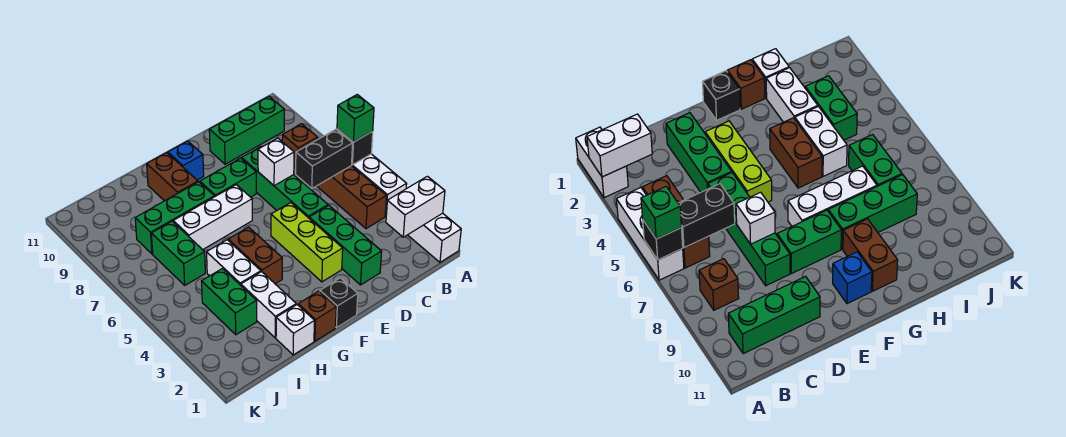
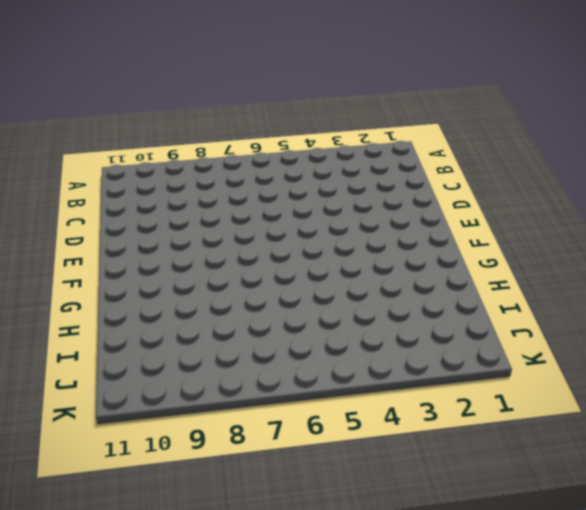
none -> white 1x2 brick [408,213,461,262]
none -> white 1x3 brick [352,154,407,216]
none -> brown 1x3 brick [317,166,386,229]

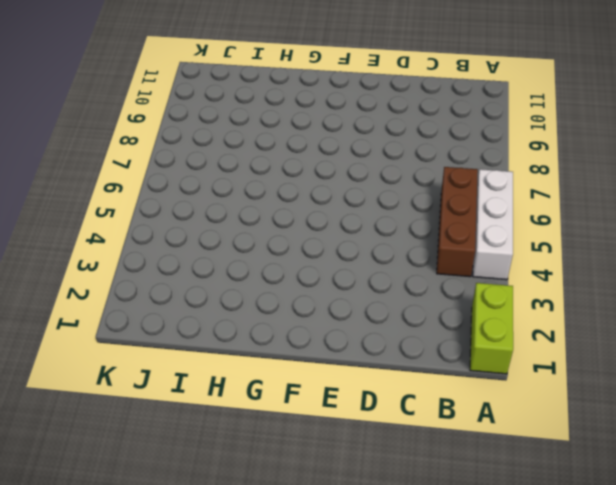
lime 1x2 brick [470,283,513,374] -> white 1x2 brick [408,213,461,262]
none -> brown 1x1 brick [282,124,317,168]
none -> green 1x3 brick [209,96,284,164]
none -> green 1x3 brick [309,206,382,285]

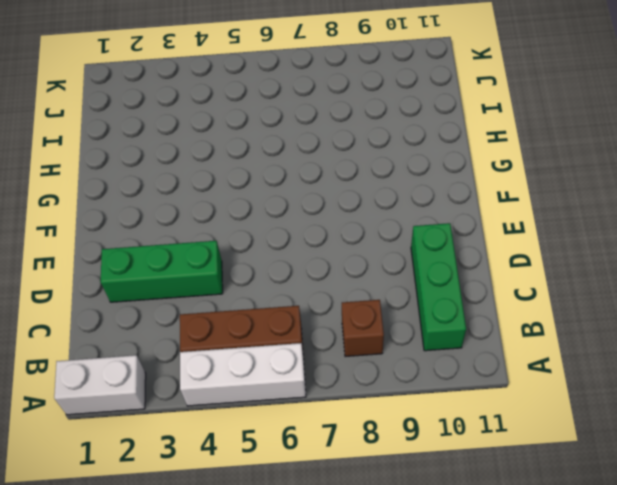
none -> green 1x4 brick [242,147,328,218]
none -> lime 1x3 brick [271,203,343,282]
none -> green 1x2 brick [200,158,257,197]

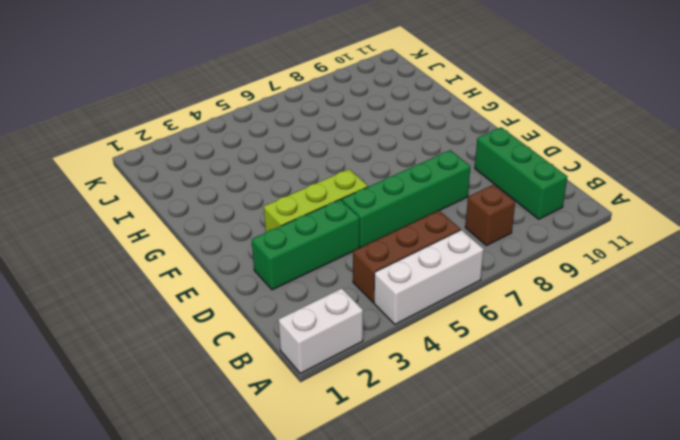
none -> green 1x2 brick [200,158,257,197]
none -> black 1x1 brick [320,278,358,328]
none -> white 1x3 brick [173,185,252,250]

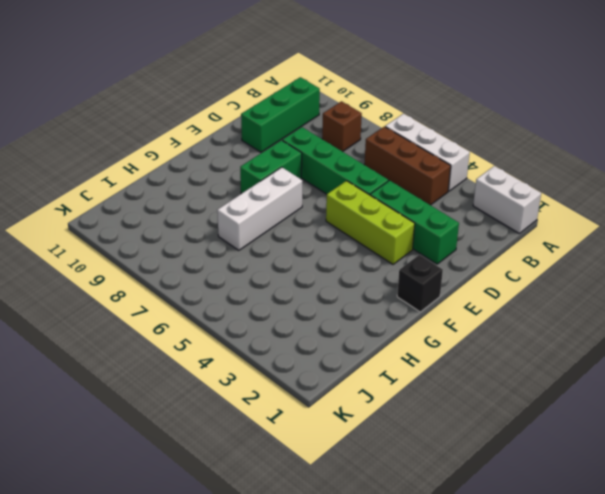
none -> blue 1x1 brick [168,141,204,180]
none -> brown 1x1 brick [298,291,336,341]
none -> brown 1x2 brick [228,227,282,284]

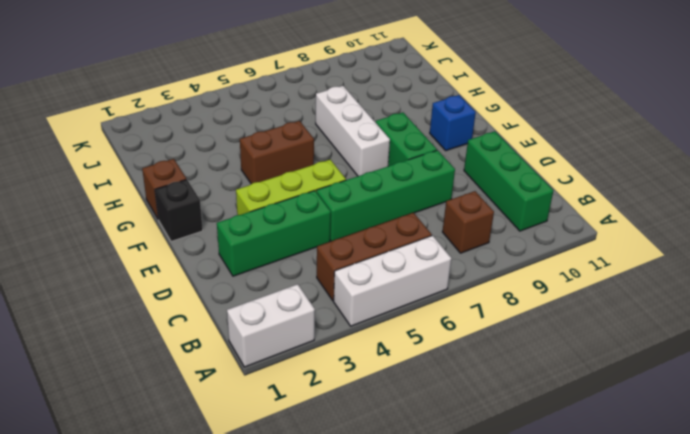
none -> green 1x3 brick [135,182,214,254]
none -> brown 1x2 brick [147,153,198,201]
none -> white 1x1 brick [276,305,314,355]

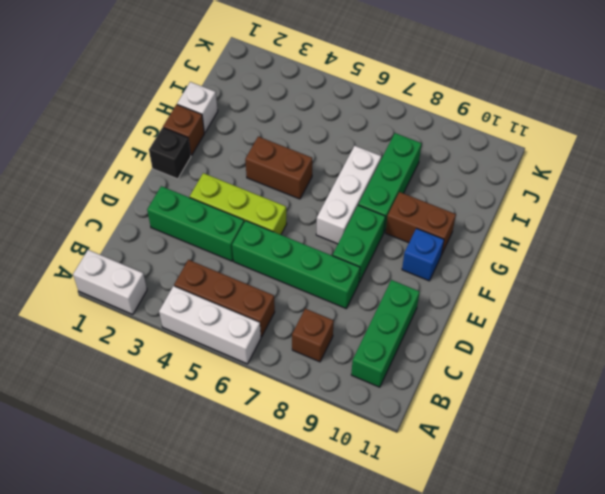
none -> white 1x2 brick [241,272,296,338]
none -> white 1x2 brick [207,240,261,285]
none -> green 1x2 brick [202,269,257,335]

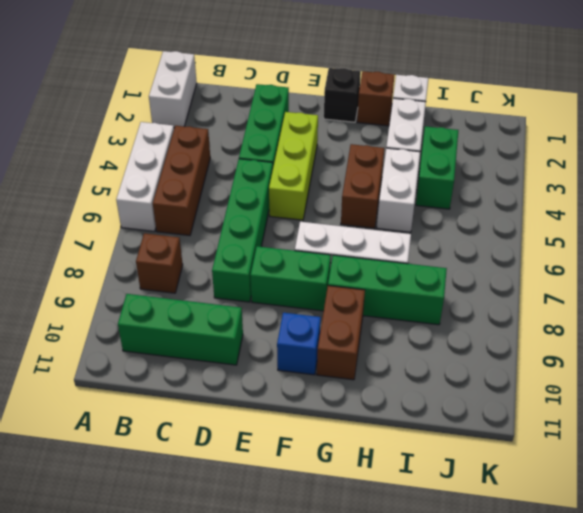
none -> green 1x2 brick [151,221,205,285]
none -> white 1x2 brick [386,176,445,237]
none -> black 1x1 brick [337,129,373,165]

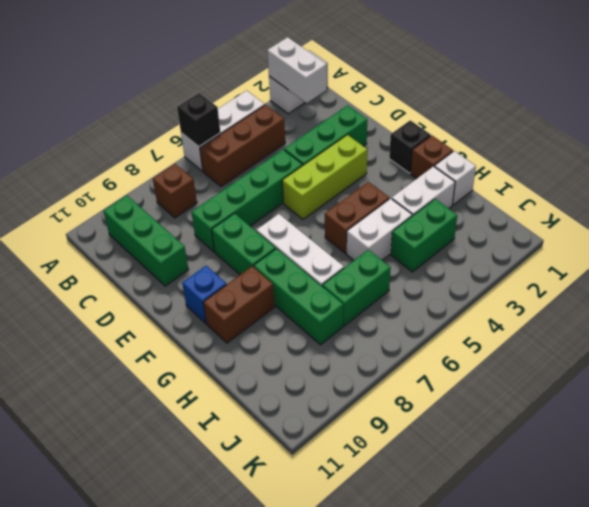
none -> black 1x2 brick [296,129,353,188]
none -> white 1x1 brick [258,138,294,186]
none -> green 1x1 brick [337,95,374,142]

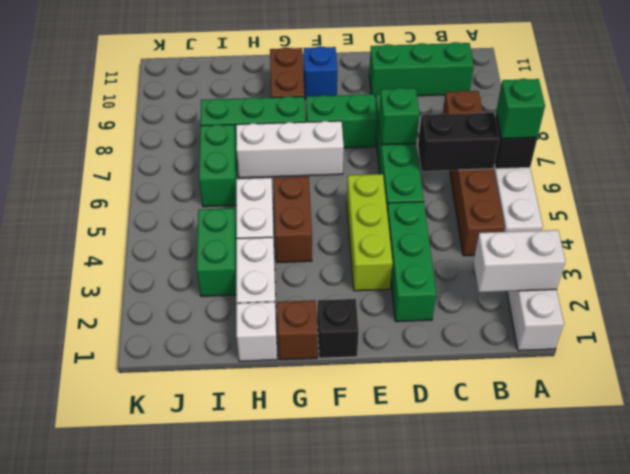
green 1x1 brick [379,88,419,145] -> white 1x1 brick [258,138,294,186]

